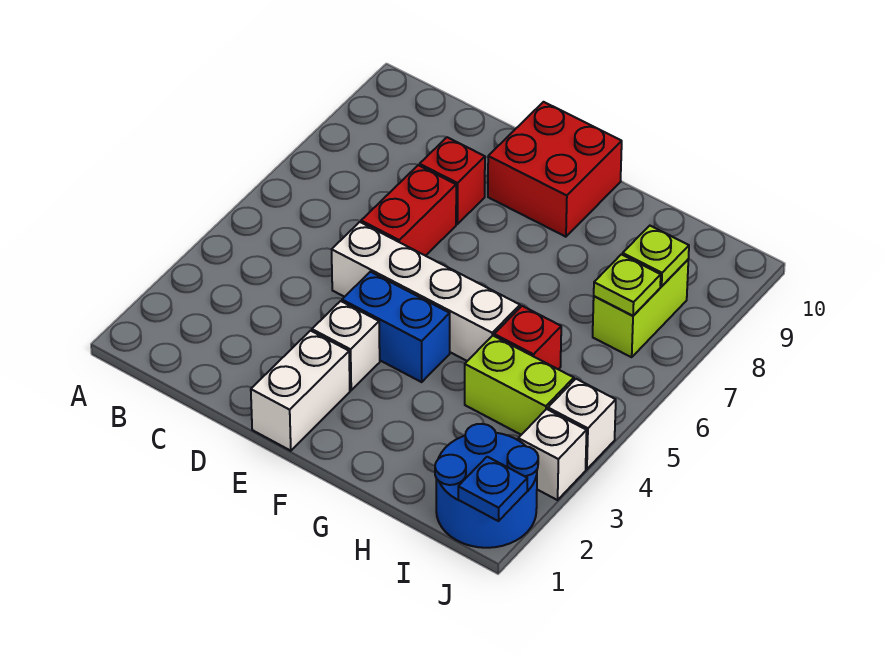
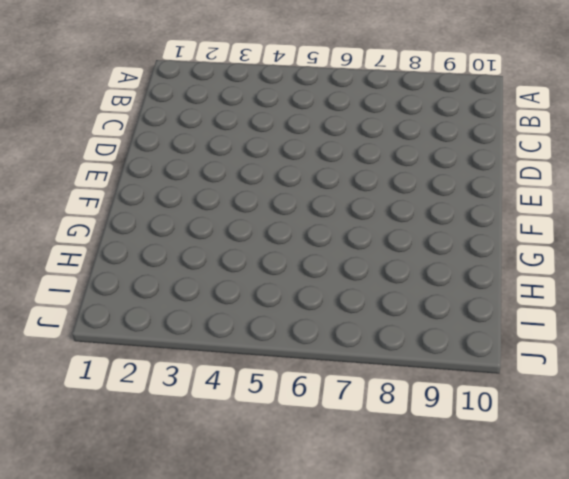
none -> white 1x4 brick [332,222,520,361]
none -> red 1x2 brick [361,165,456,256]
none -> red 1x1 brick [420,137,485,224]

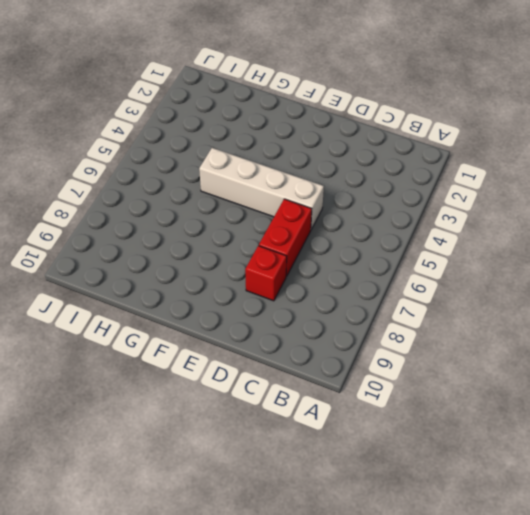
none -> white 1x2 brick [251,331,350,451]
none -> white 1x1 brick [312,301,380,390]
none -> blue 1x2 brick [342,272,450,382]

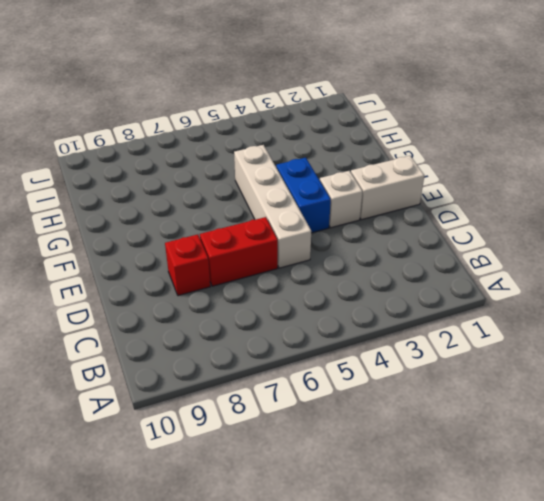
none -> red 2x2 brick [488,102,622,237]
none -> lime 1x2 brick [465,336,574,435]
none -> red 1x1 brick [494,306,561,369]

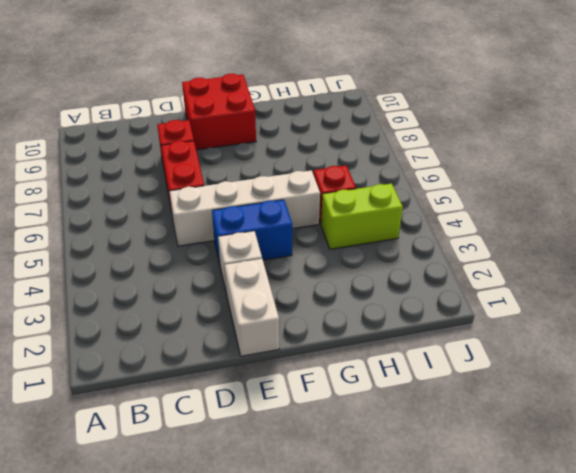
none -> blue 2x2 round brick [435,424,538,548]
none -> lime 1x2 brick [593,260,688,357]
none -> white 1x1 brick [518,409,587,500]

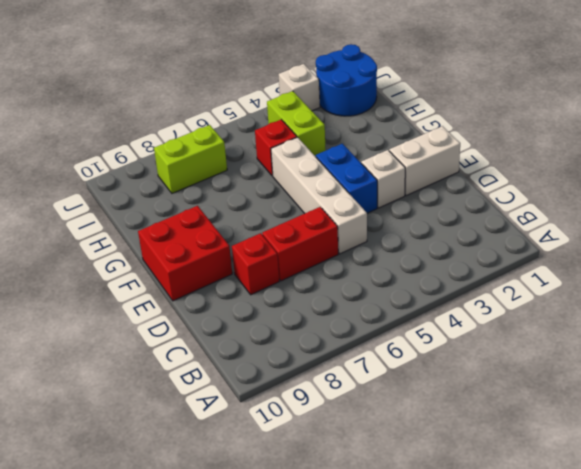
none -> white 1x1 brick [548,379,616,469]
none -> lime 1x1 plate [594,254,661,316]
none -> lime 1x1 plate [623,226,689,286]

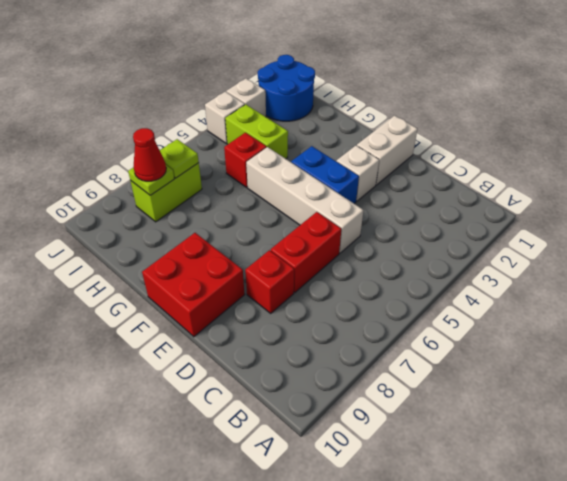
red 1x1 cone [133,128,166,181] -> none
none -> blue 1x1 plate [458,457,527,521]

